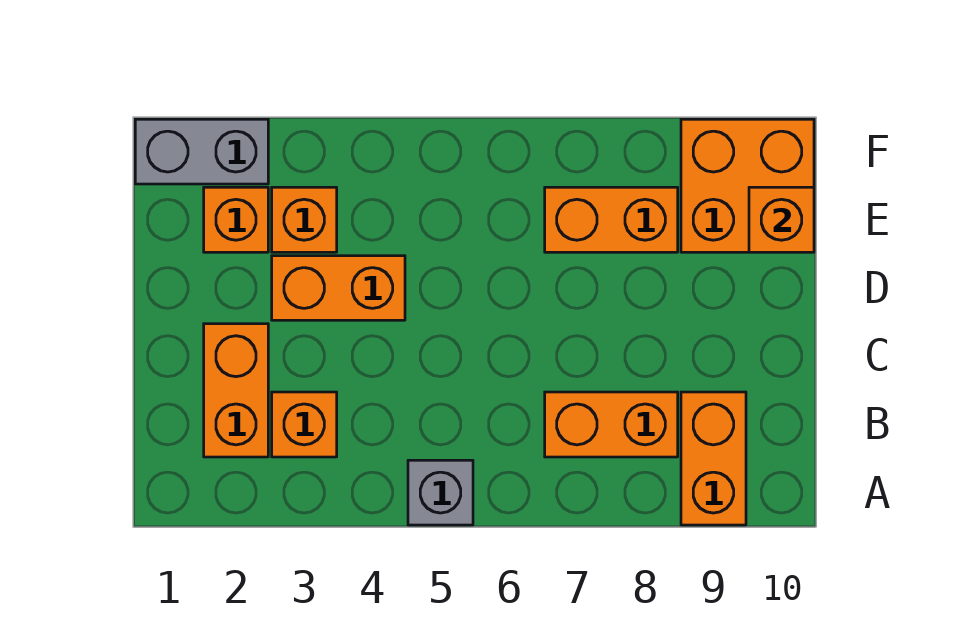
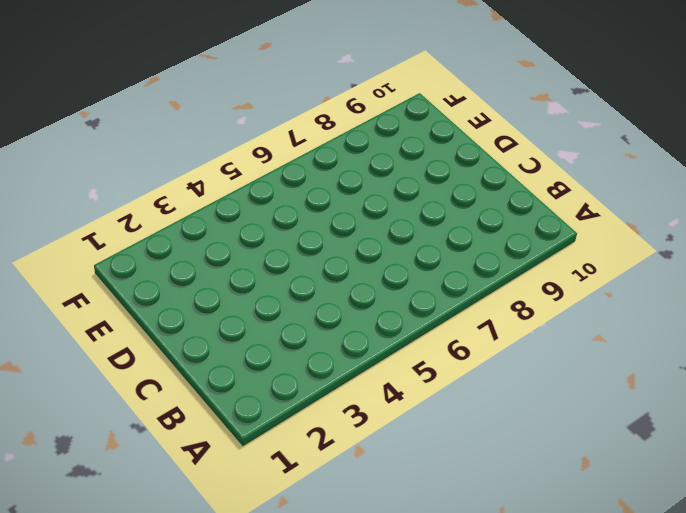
none -> grey 1x1 brick [408,460,473,525]
none -> orange 1x2 brick [681,392,746,525]
none -> orange 1x2 brick [204,324,268,457]

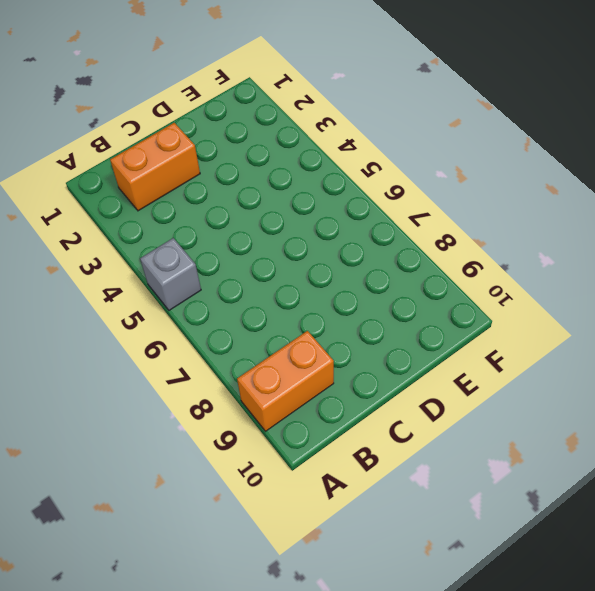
none -> orange 1x1 brick [272,392,337,457]
none -> orange 1x2 brick [545,392,678,457]
none -> orange 1x2 brick [272,256,405,320]

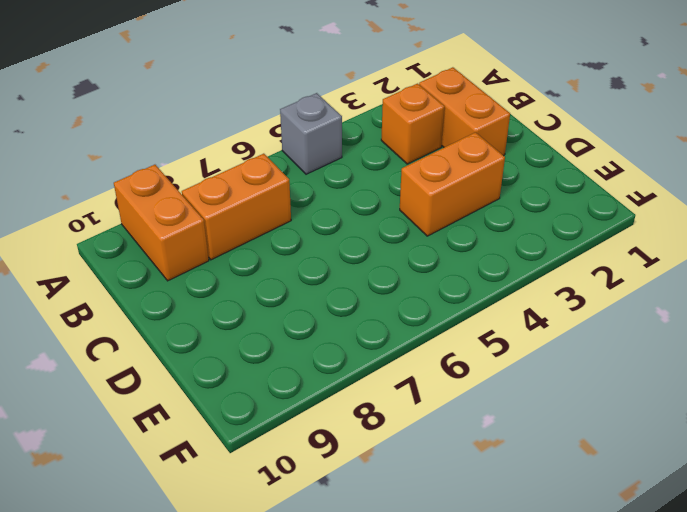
none -> orange 1x1 brick [204,187,268,252]
none -> orange 1x1 brick [272,187,337,252]
none -> orange 1x2 brick [545,187,678,252]

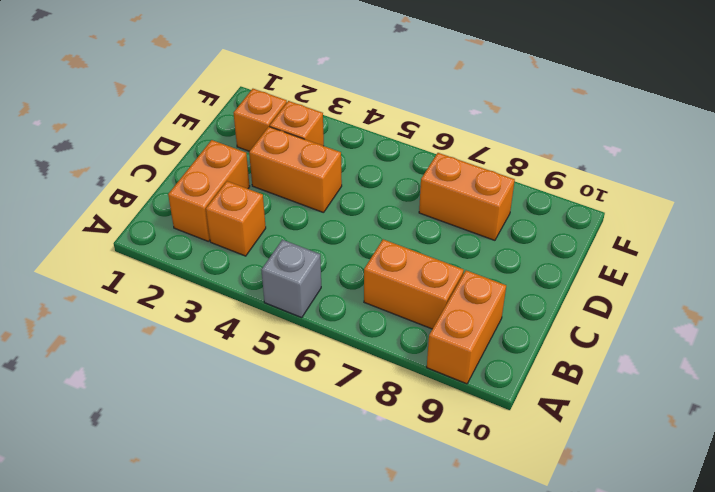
none -> orange 2x2 brick [681,119,814,252]
none -> grey 1x2 brick [135,119,268,184]
none -> orange 1x1 brick [749,187,814,252]

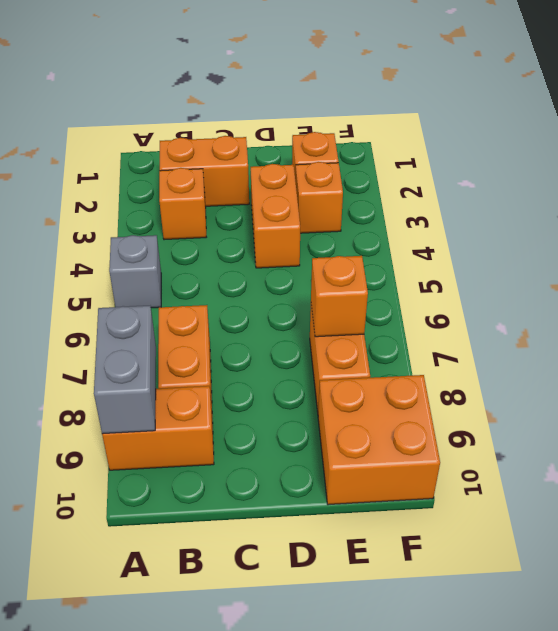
grey 1x2 brick [94,306,156,434] -> grey 1x2 brick moved to [135,119,268,184]
orange 1x1 brick [311,256,368,337] -> orange 1x1 brick moved to [749,187,814,252]

